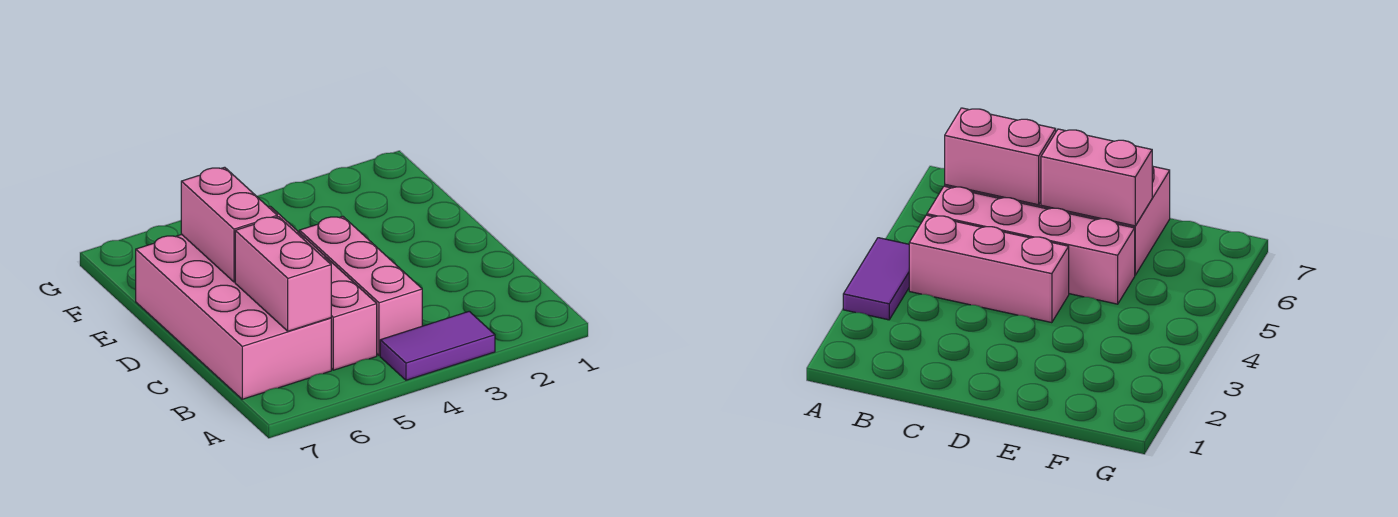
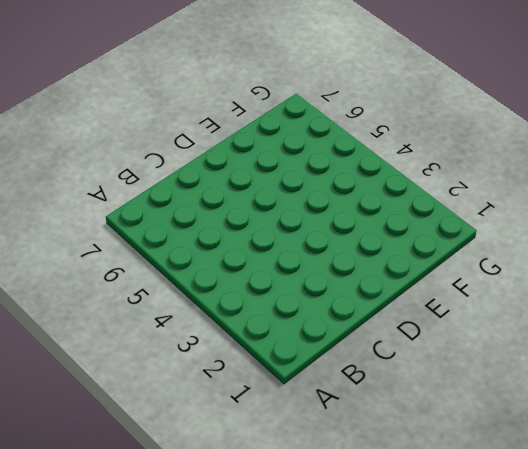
none -> purple 1x2 tile [380,311,495,380]
none -> pink 1x3 brick [299,216,422,356]

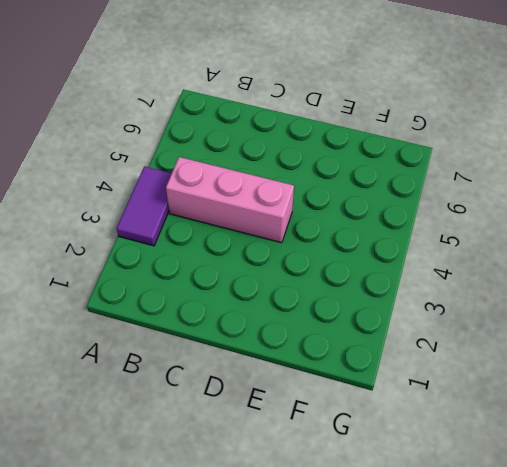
none -> pink 1x4 brick [269,206,377,370]
none -> pink 2x4 brick [136,235,331,399]

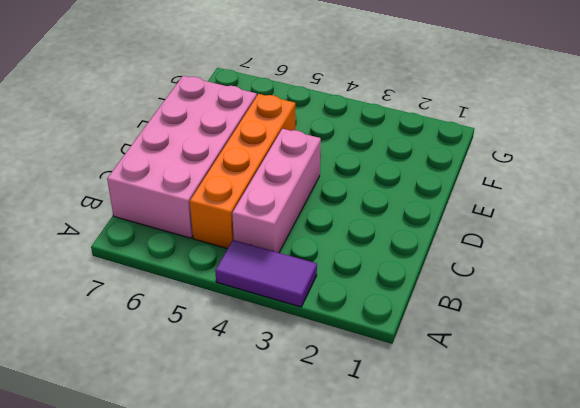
orange 1x4 brick [190,94,295,249] -> pink 1x4 brick [269,206,377,370]
none -> pink 1x2 brick [235,217,331,331]
none -> pink 1x2 brick [181,167,277,282]

